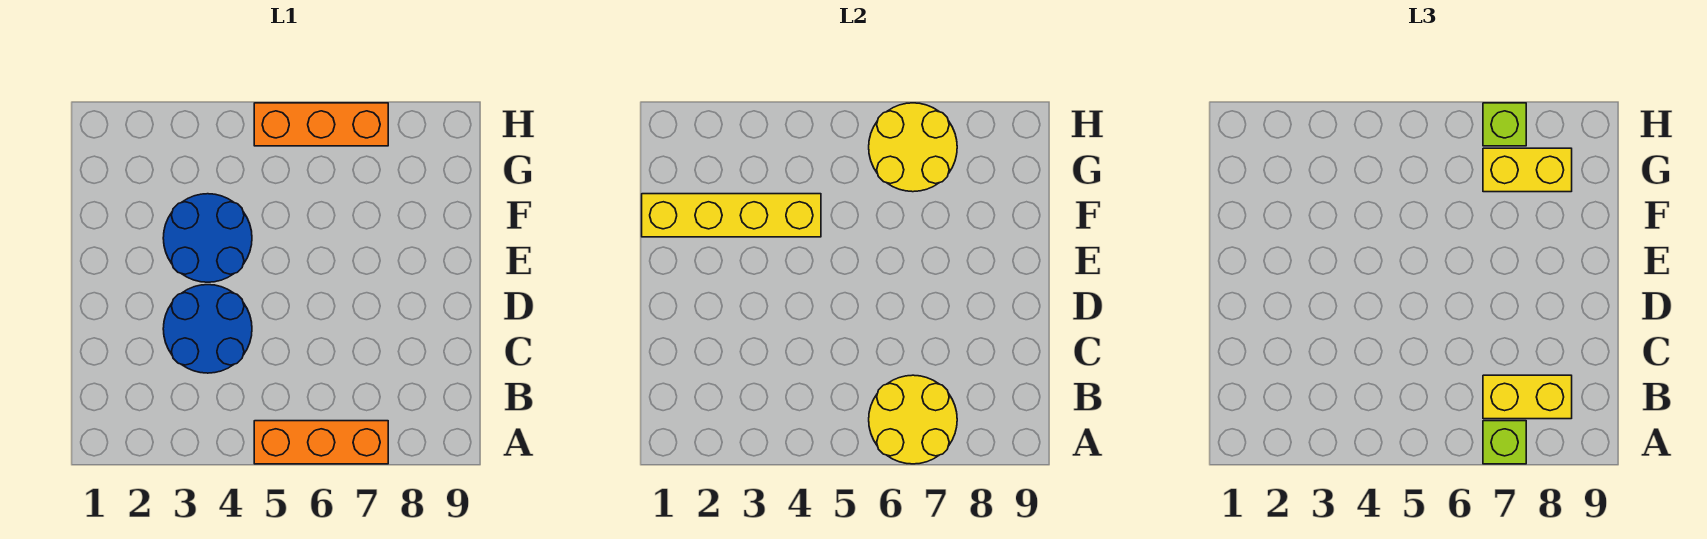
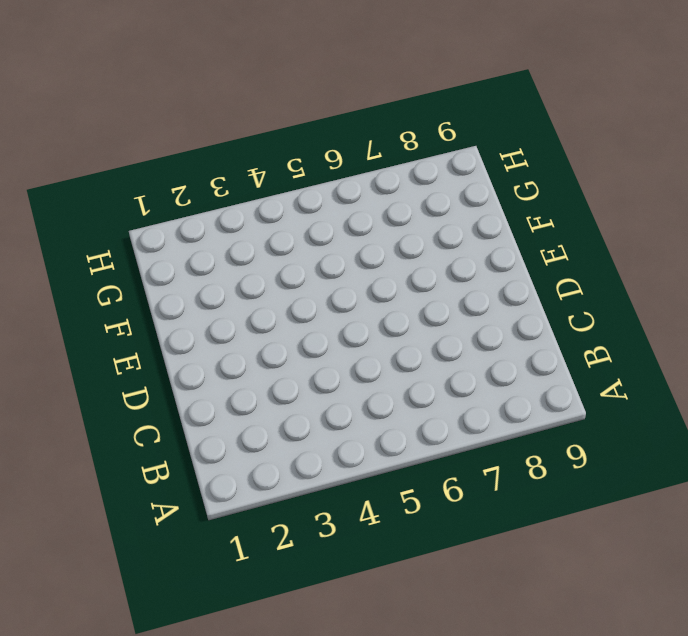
none -> orange 1x3 brick [254,421,388,464]
none -> blue 2x2 round brick [163,285,252,373]

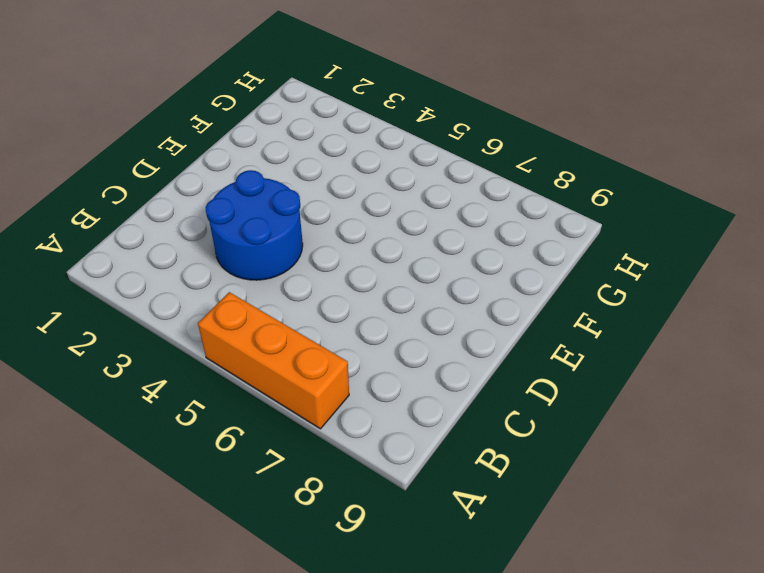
none -> blue 2x2 round brick [163,194,252,282]
none -> orange 1x3 brick [254,103,388,146]

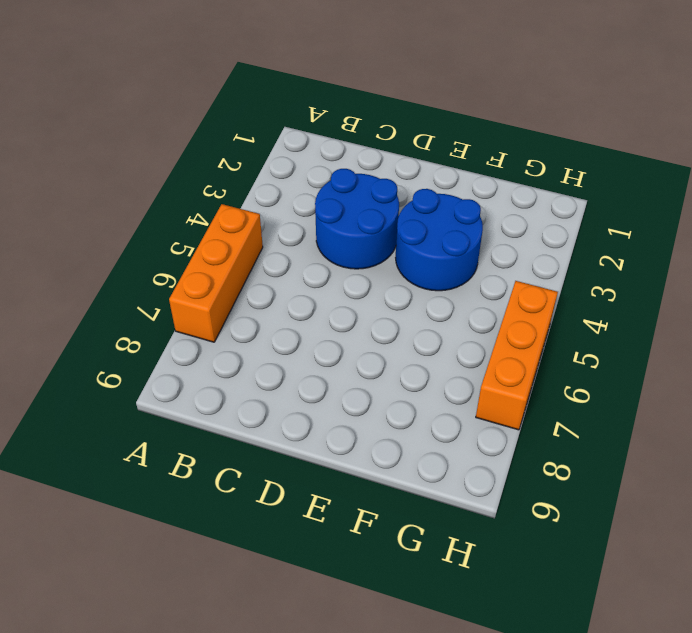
none -> yellow 2x2 round brick [869,375,957,464]
none -> yellow 1x4 brick [642,194,821,237]

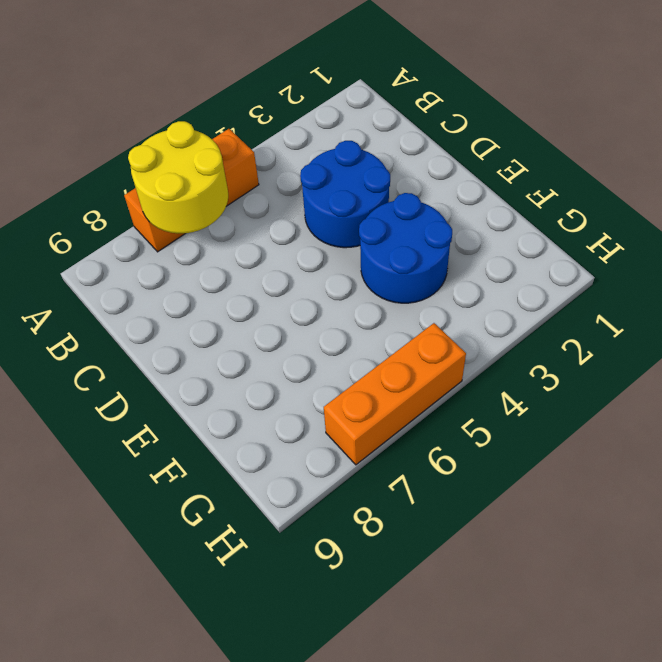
none -> yellow 1x4 brick [642,194,821,237]
none -> yellow 2x2 round brick [869,103,957,192]

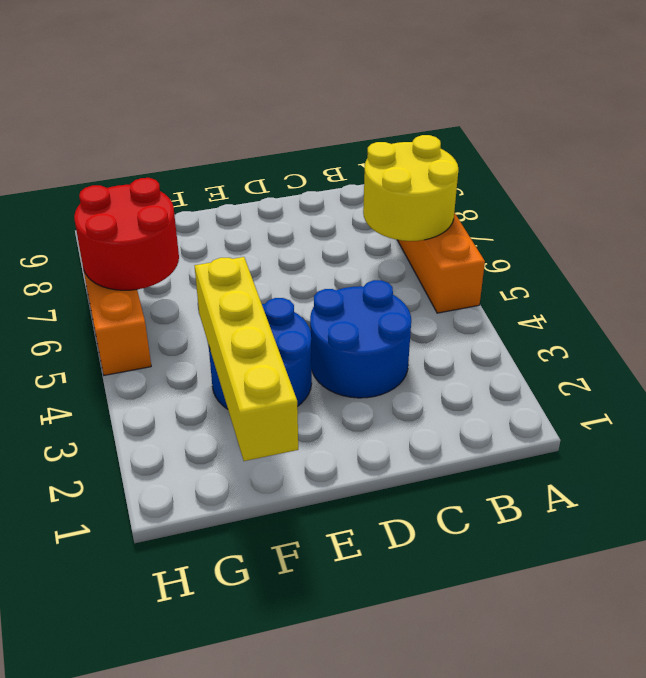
red 2x2 round brick [74,178,179,290] -> yellow 2x2 round brick [869,103,957,192]
none -> lime 1x1 brick [1483,421,1526,464]
none -> yellow 1x2 brick [1483,375,1572,419]

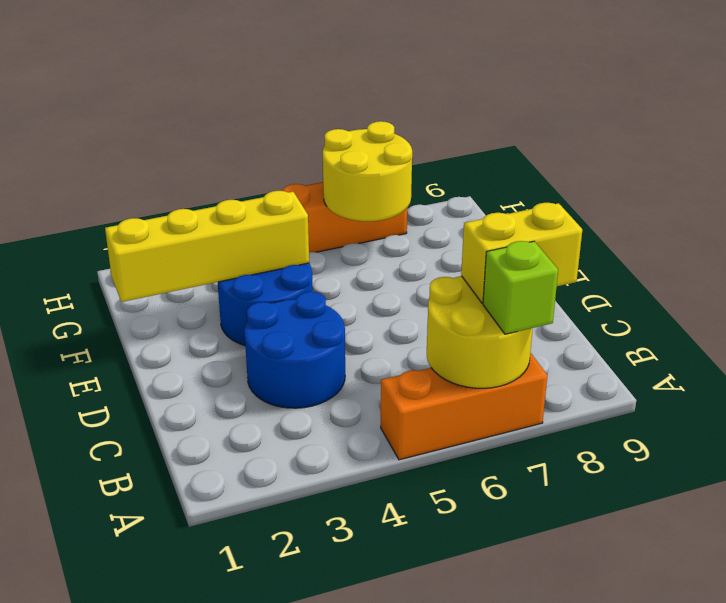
none -> yellow 1x2 brick [1483,148,1572,192]
none -> lime 1x1 brick [1483,103,1526,146]

